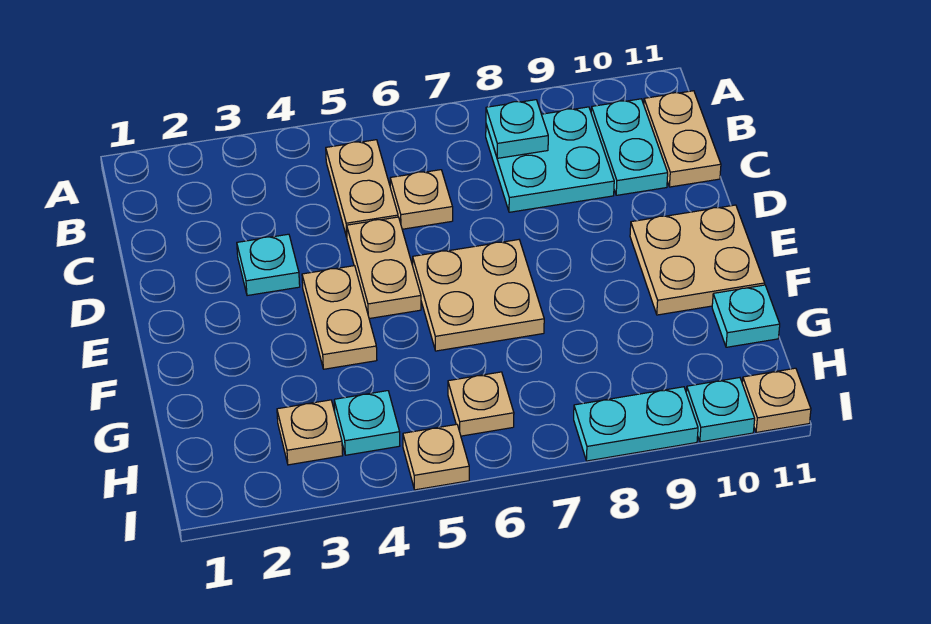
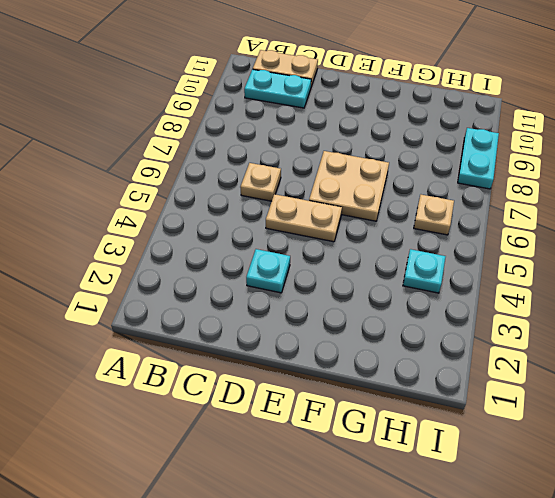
none -> tan 1x2 plate [326,140,398,237]
none -> cyan 2x2 plate [486,107,614,212]
none -> tan 1x2 plate [302,266,377,369]

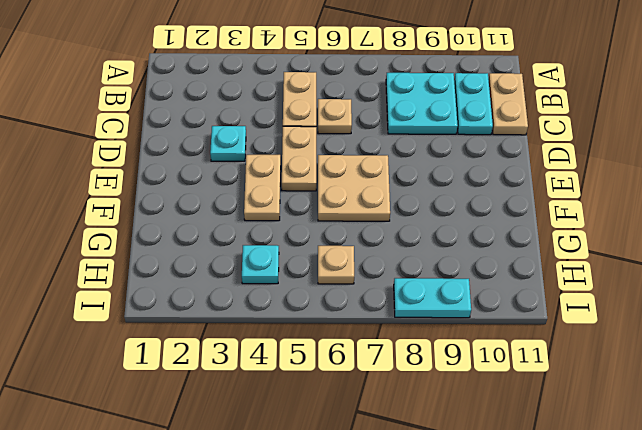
none -> tan 2x2 plate [630,205,765,315]
none -> cyan 1x1 plate [712,285,780,347]
none -> tan 1x1 plate [277,400,343,465]

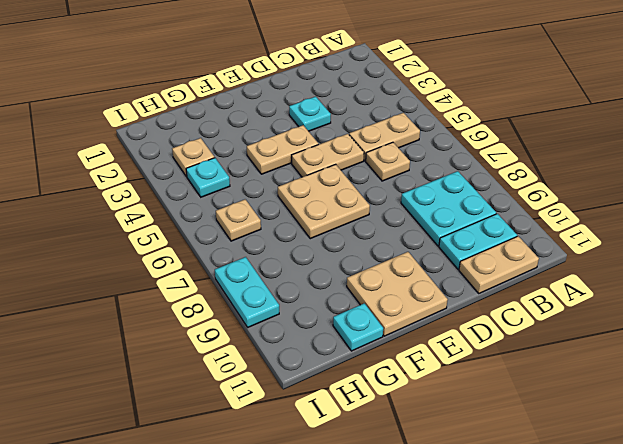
none -> tan 1x1 plate [403,424,469,490]
none -> cyan 1x1 plate [686,378,755,442]
none -> tan 1x1 plate [742,368,811,433]

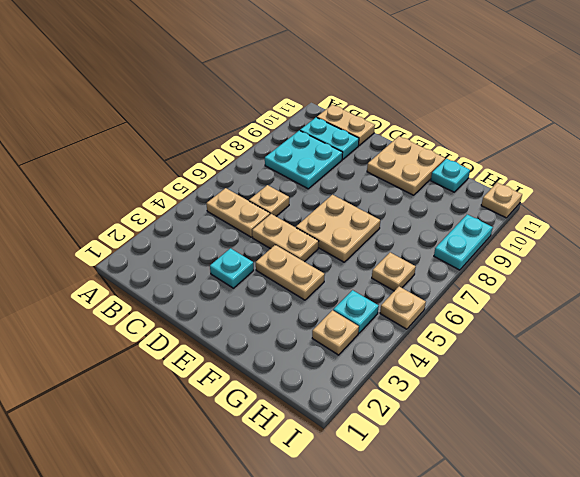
none -> cyan 1x1 plate [686,378,755,442]
none -> cyan 1x1 plate [486,100,548,158]

